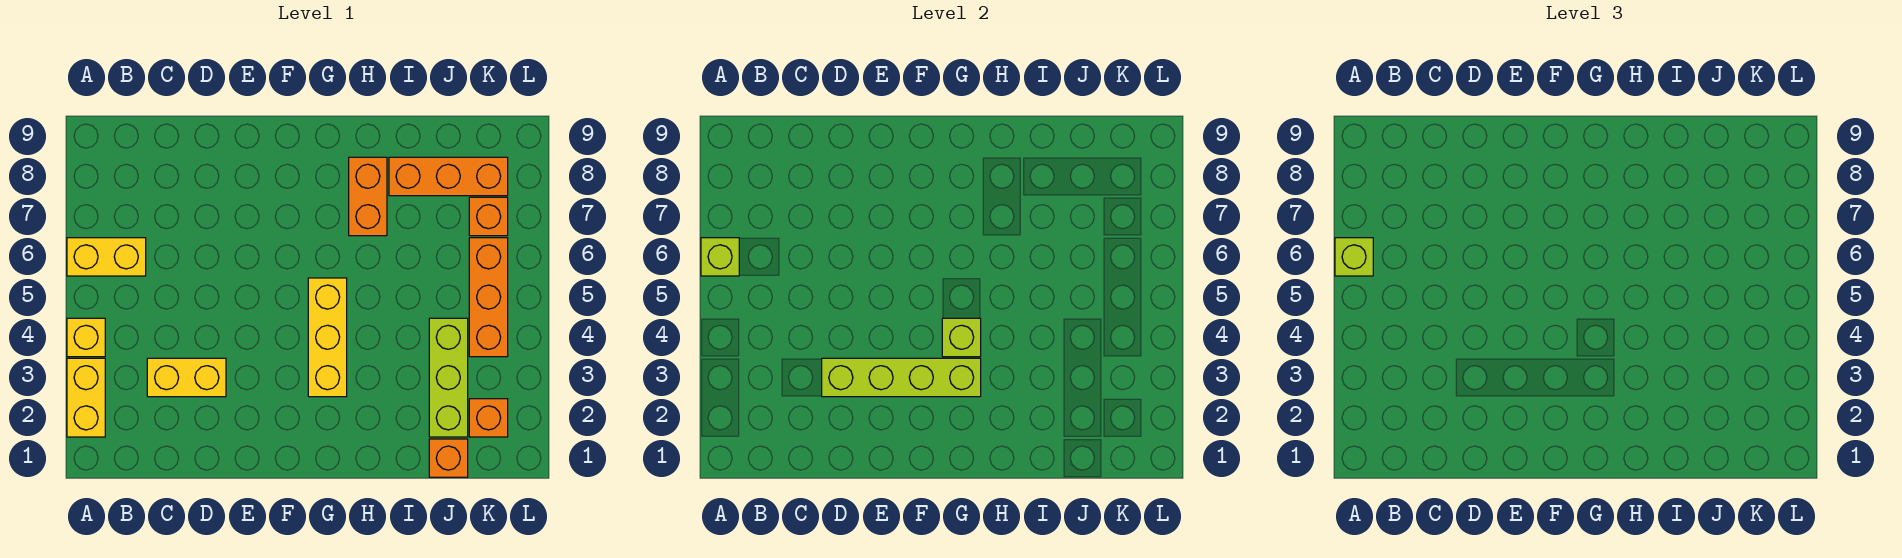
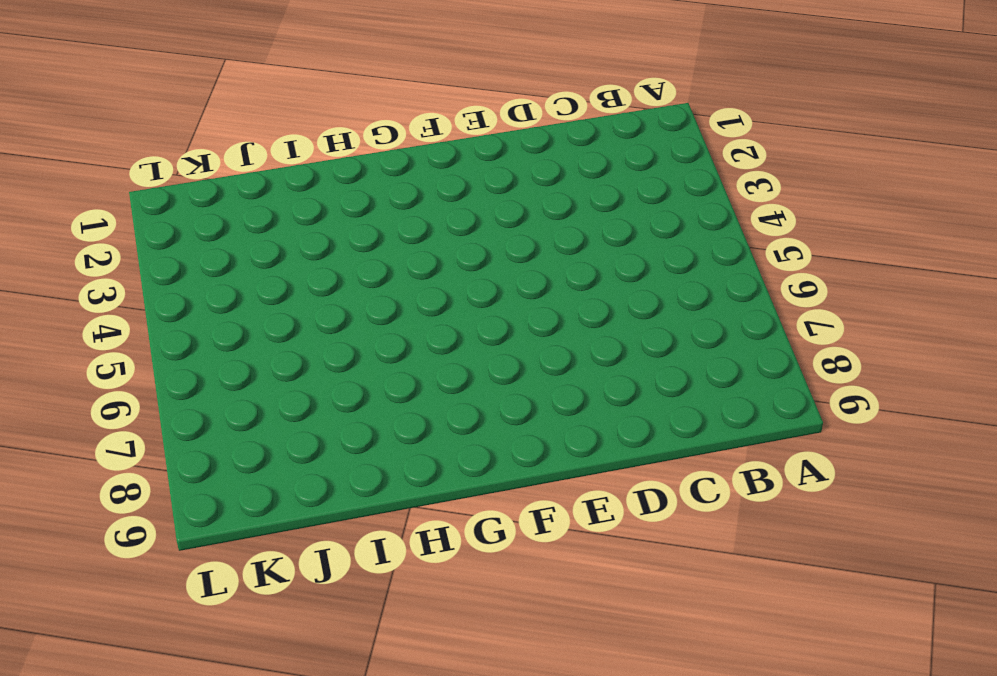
none -> yellow 1x2 brick [67,358,105,437]
none -> yellow 1x1 brick [67,318,105,357]
none -> yellow 1x2 brick [67,238,146,276]

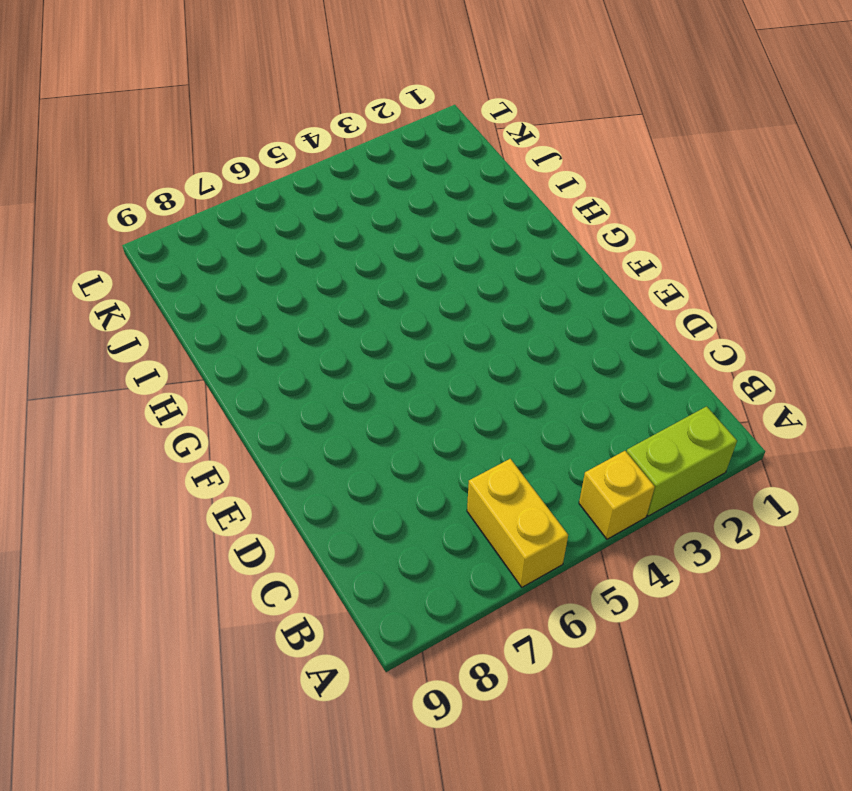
lime 1x2 brick [627,406,737,516] -> yellow 1x2 brick [67,358,105,437]
none -> yellow 1x2 brick [147,358,226,397]
none -> yellow 1x3 brick [308,278,347,397]
none -> orange 1x2 brick [349,157,387,236]

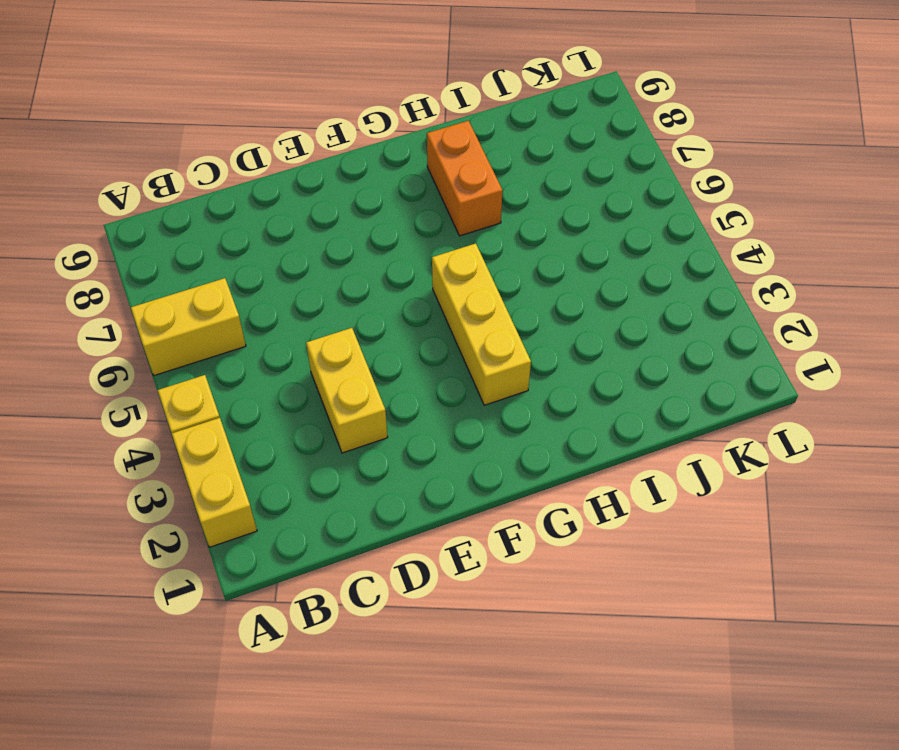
yellow 1x2 brick [306,328,388,453] -> yellow 1x2 brick turned to [147,358,226,397]
none -> orange 1x3 brick [389,157,508,196]
none -> orange 1x1 brick [429,439,468,477]
none -> lime 1x3 brick [429,318,468,437]

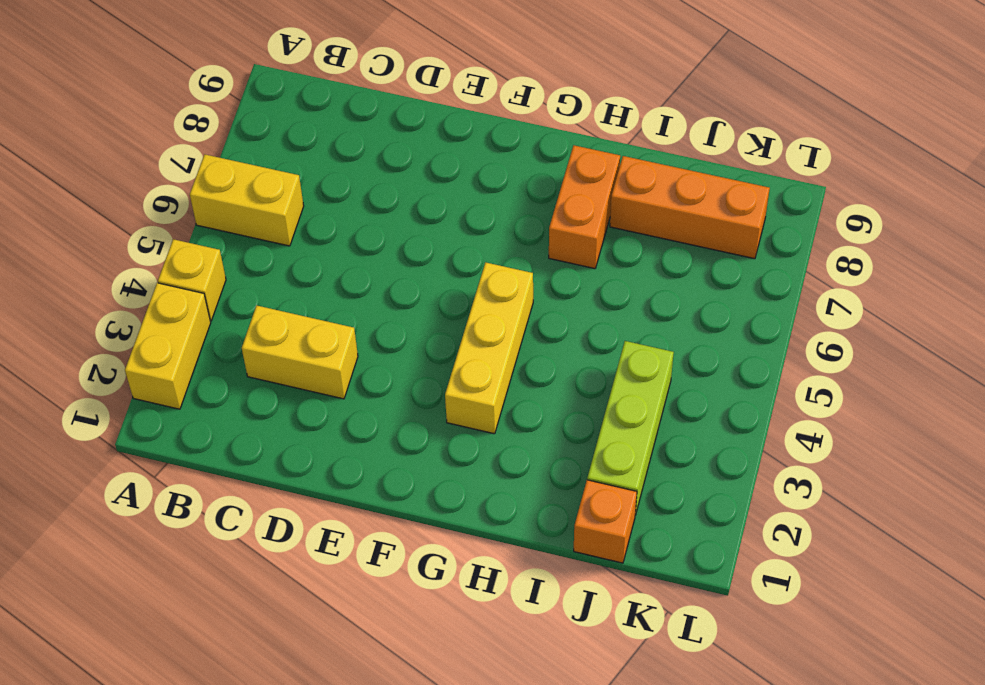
none -> orange 1x1 brick [469,399,508,437]
none -> orange 1x3 brick [469,238,508,357]
none -> orange 1x1 brick [469,197,508,236]

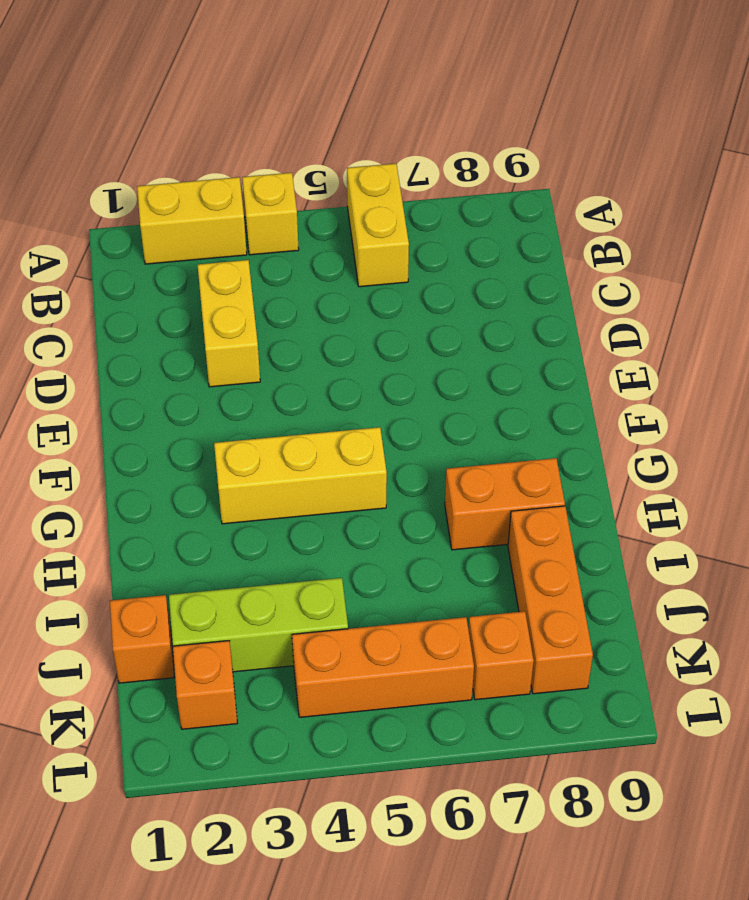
none -> lime 1x1 brick [701,238,739,276]
none -> lime 1x4 brick [822,358,981,397]
none -> lime 1x1 brick [942,318,981,357]

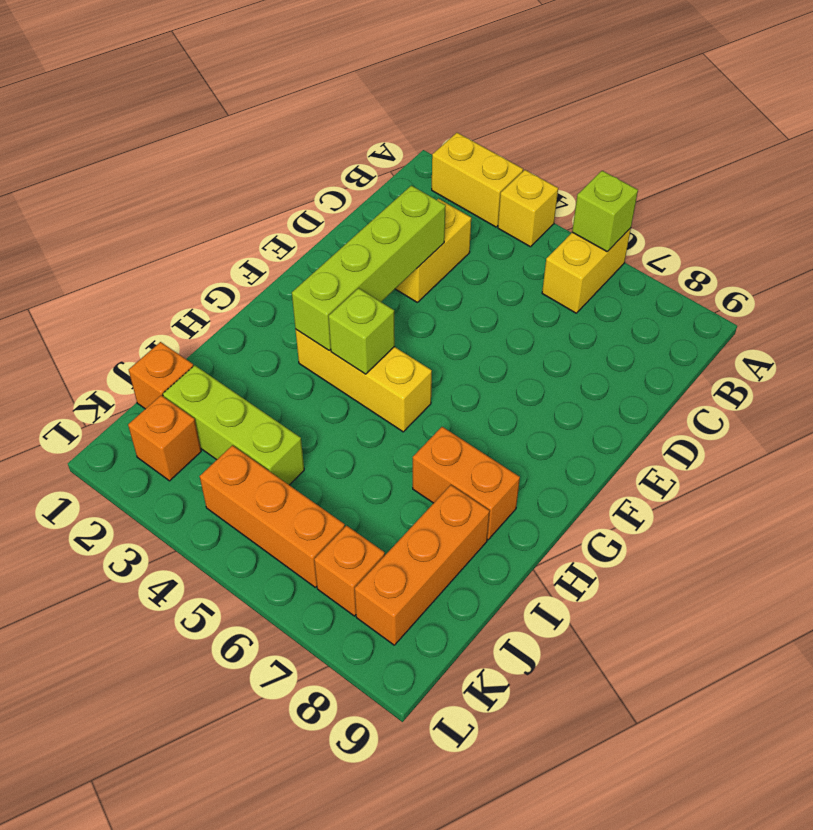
none -> lime 1x1 brick [1335,238,1373,276]

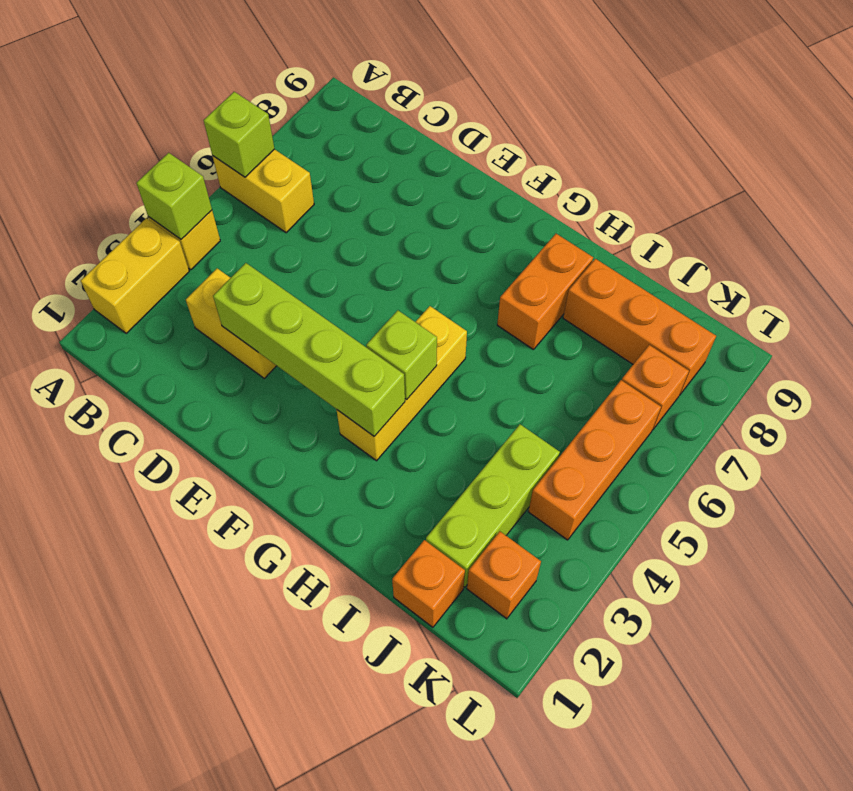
lime 1x1 brick [136,153,212,239] -> lime 1x1 brick moved to [1335,238,1373,276]

